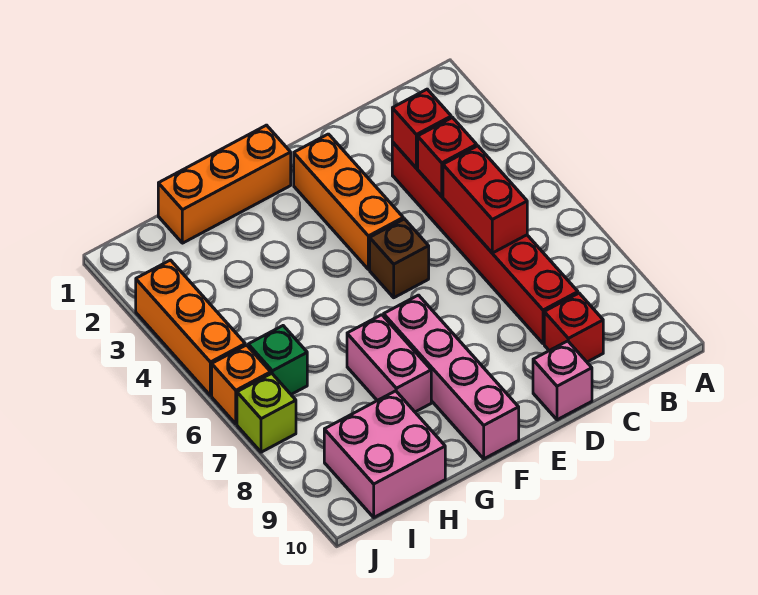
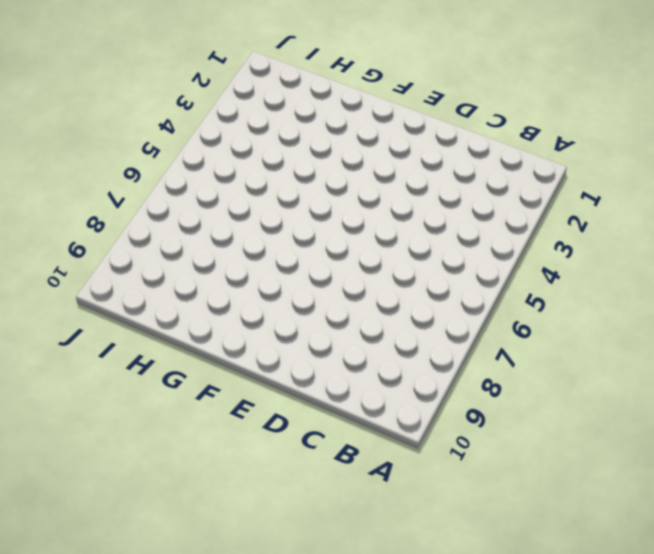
none -> red 1x6 brick [392,142,578,344]
none -> red 1x1 brick [544,293,603,362]
none -> pink 1x1 brick [533,341,592,420]

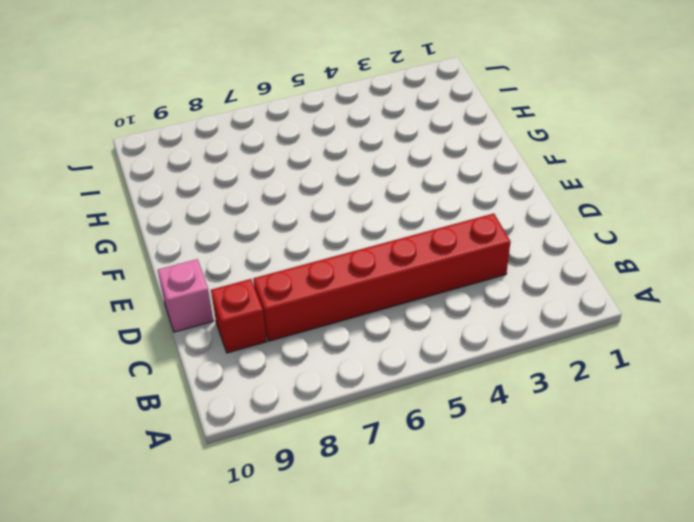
none -> orange 1x3 brick [294,134,403,269]
none -> brown 1x1 brick [370,219,429,298]
none -> orange 1x3 brick [158,125,291,243]

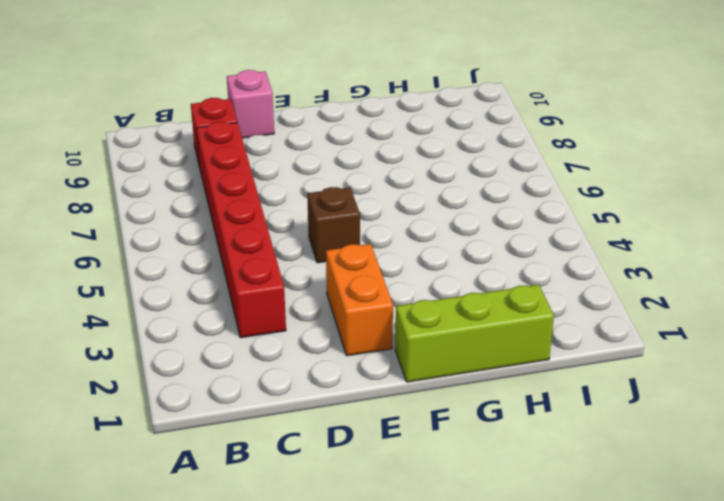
orange 1x2 brick [326,244,393,356] -> orange 1x3 brick [294,134,403,269]
lime 1x3 brick [395,285,554,382] -> orange 1x3 brick [158,125,291,243]
none -> pink 1x4 brick [384,295,519,459]
none -> pink 1x2 brick [347,315,431,412]
none -> pink 2x2 brick [324,391,445,517]

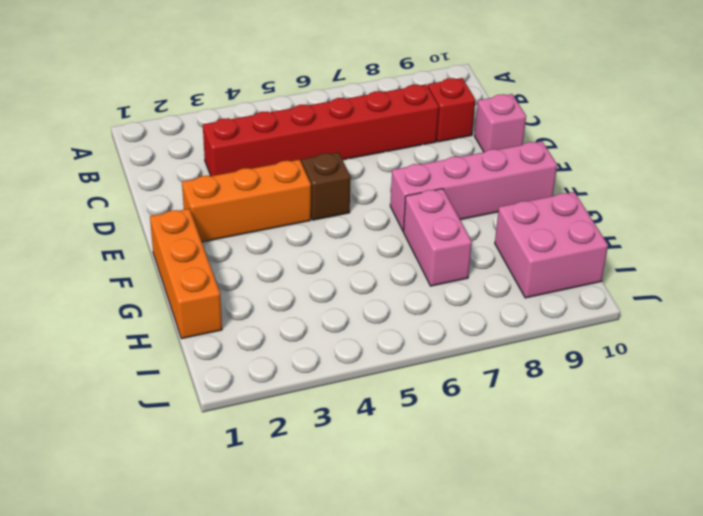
pink 1x2 brick [403,189,472,286] -> pink 1x2 brick turned to [347,315,431,412]
none -> green 1x1 brick [248,326,307,394]
none -> orange 1x3 brick [136,260,245,396]
none -> orange 1x1 brick [212,345,271,424]

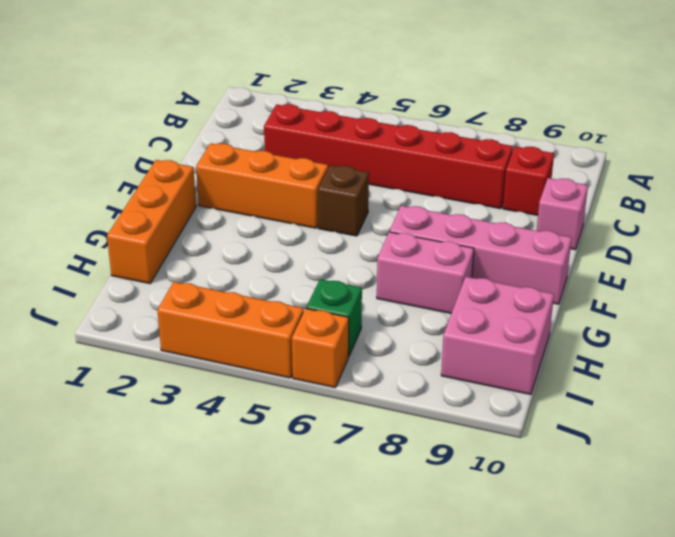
none -> lime 1x1 brick [237,373,296,452]
none -> red 1x1 brick [392,89,451,168]
none -> red 1x1 brick [418,118,477,196]

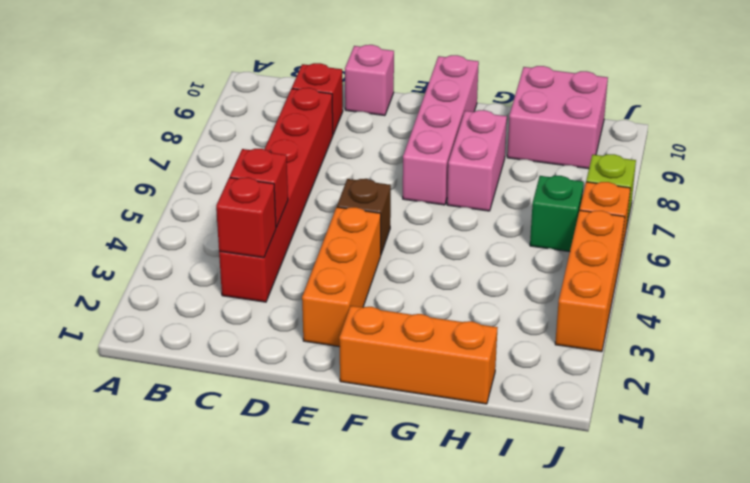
none -> red 1x2 brick [443,146,527,253]

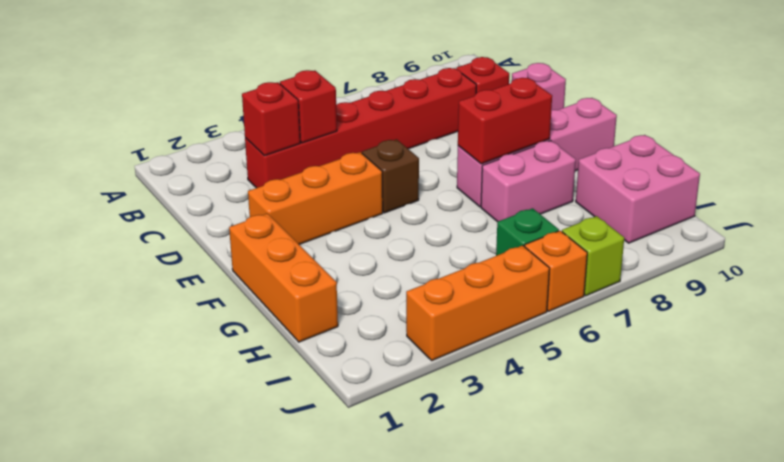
red 1x2 brick [458,78,552,164] -> red 1x2 brick moved to [443,146,527,253]

